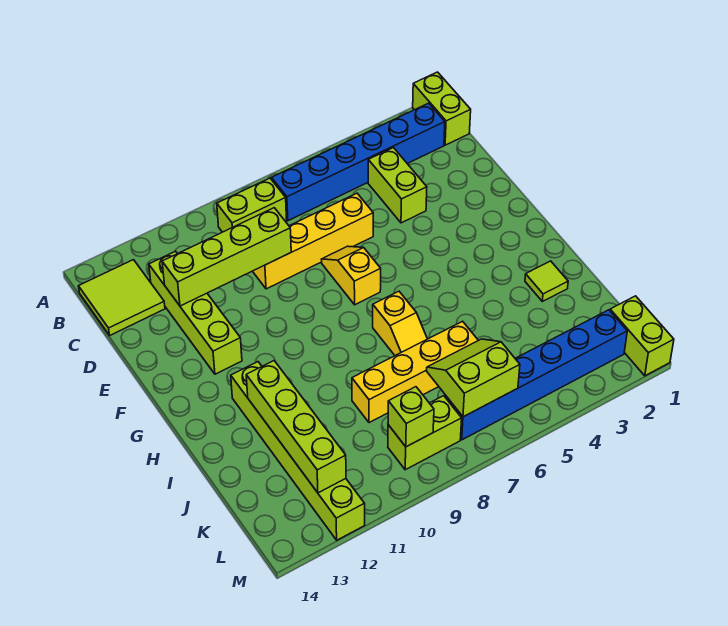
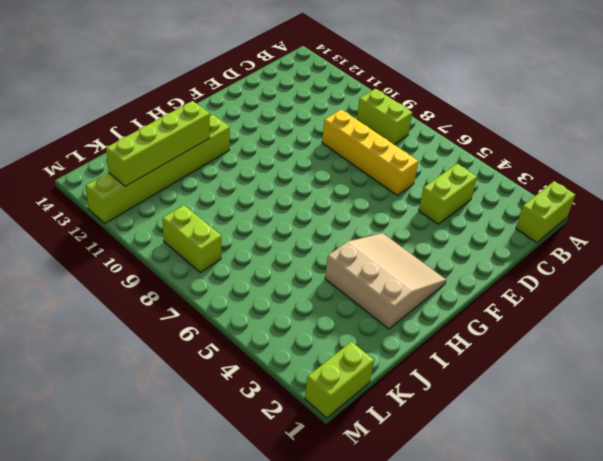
tan 3x3 slope [325,233,446,329] -> lime 1x1 tile [525,261,568,301]
none -> blue 1x6 brick [271,103,445,221]
none -> lime 2x2 tile [79,260,165,335]
none -> lime 1x4 brick [149,251,242,374]

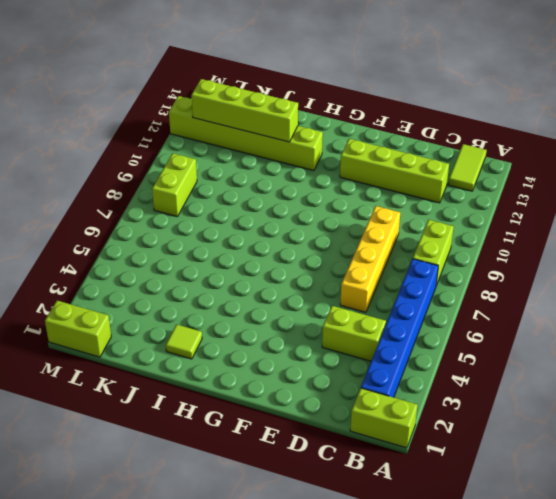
lime 1x2 tile [448,144,487,191] -> lime 2x2 tile [79,260,165,335]
none -> yellow 1x2 slope [321,246,381,305]
none -> yellow 1x2 slope [373,291,427,355]
none -> yellow 1x4 brick [352,321,478,423]

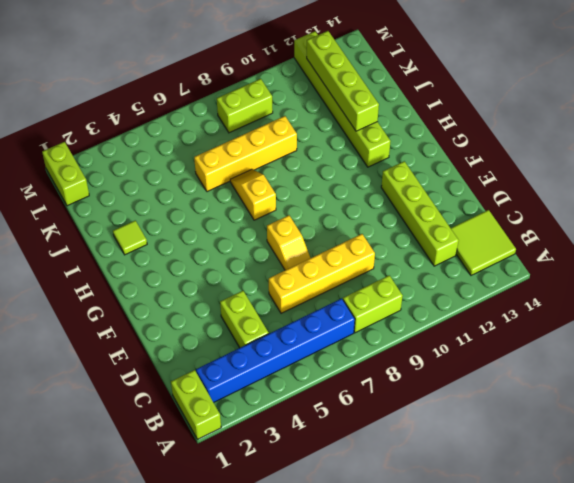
none -> blue 1x6 brick [445,310,627,440]
none -> lime 1x4 brick [162,208,291,306]
none -> lime 2x2 slope [427,339,520,417]

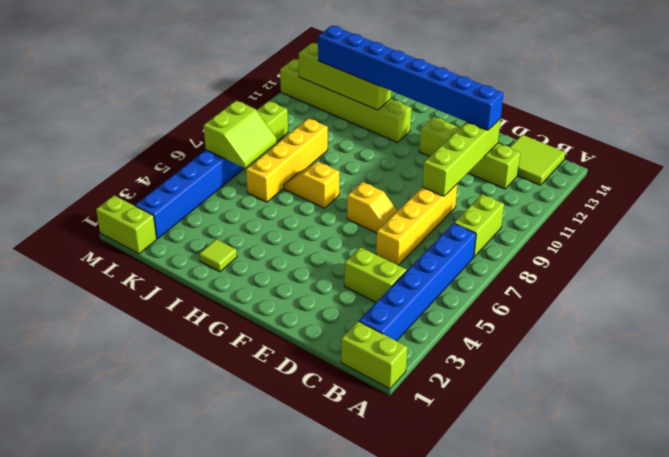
blue 1x8 brick [318,26,504,130] -> none
none -> lime 1x1 brick [388,387,434,447]

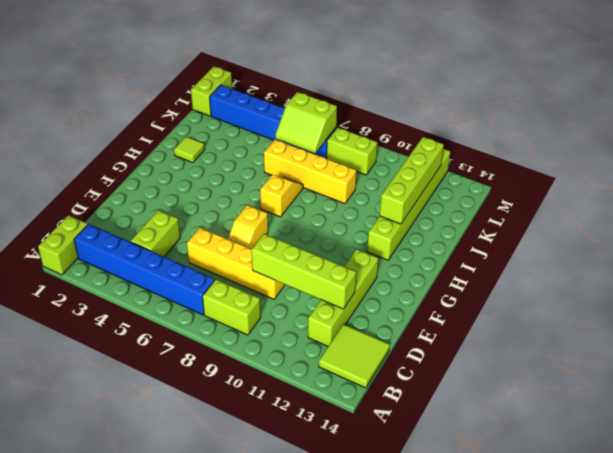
none -> lime 1x1 brick [388,387,434,447]

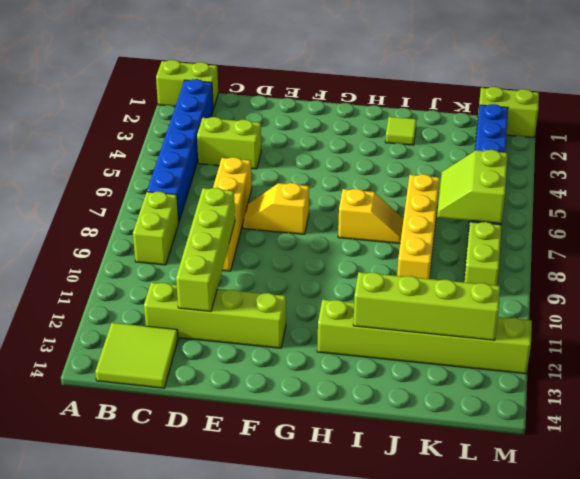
none -> lime 1x1 brick [388,387,434,447]

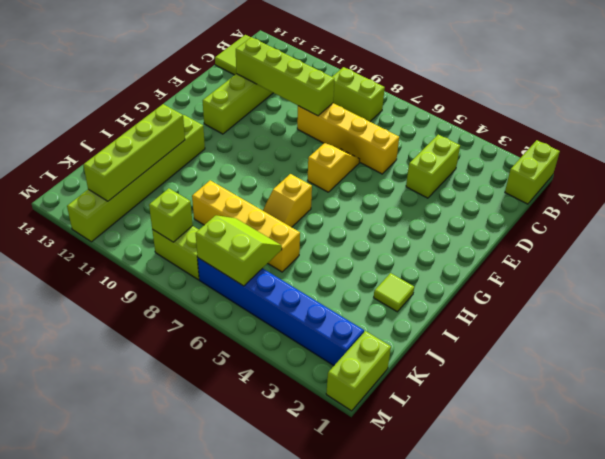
none -> blue 1x6 brick [271,103,445,221]

